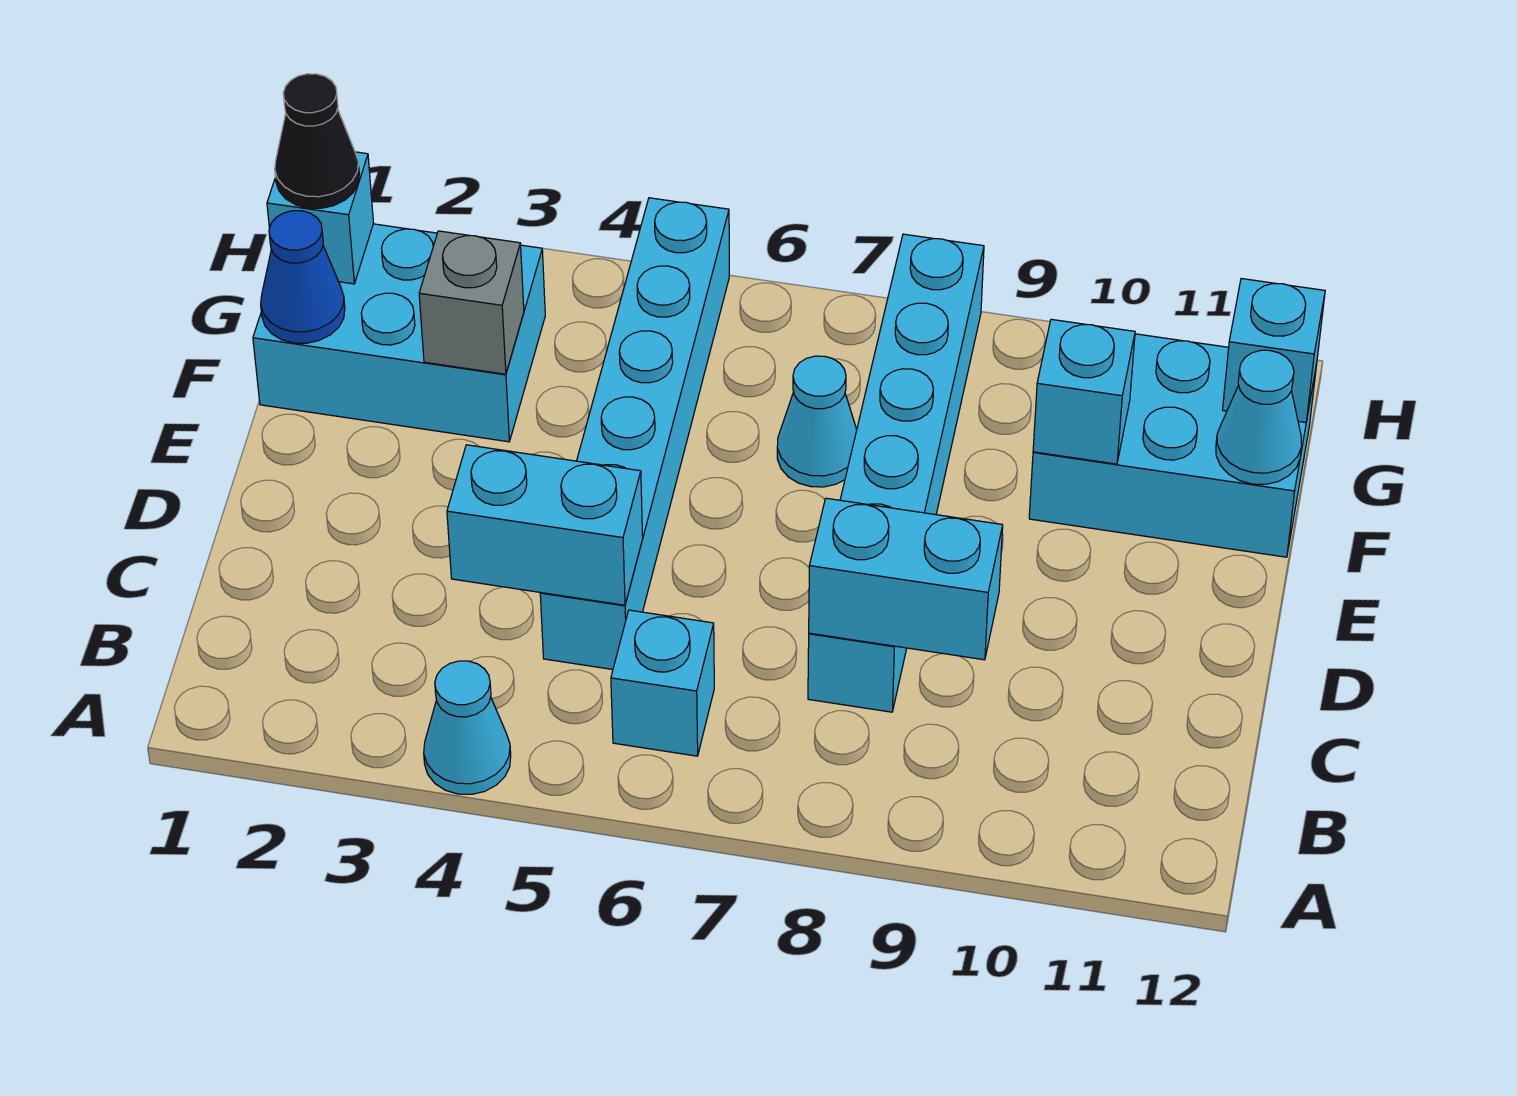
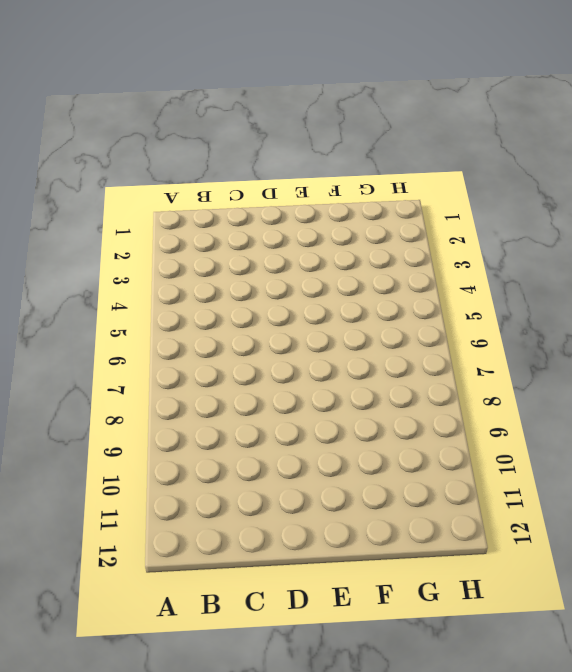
none -> cyan 1x1 cone [424,661,511,794]
none -> cyan 1x1 brick [611,610,714,756]
none -> cyan 1x6 brick [540,198,729,669]

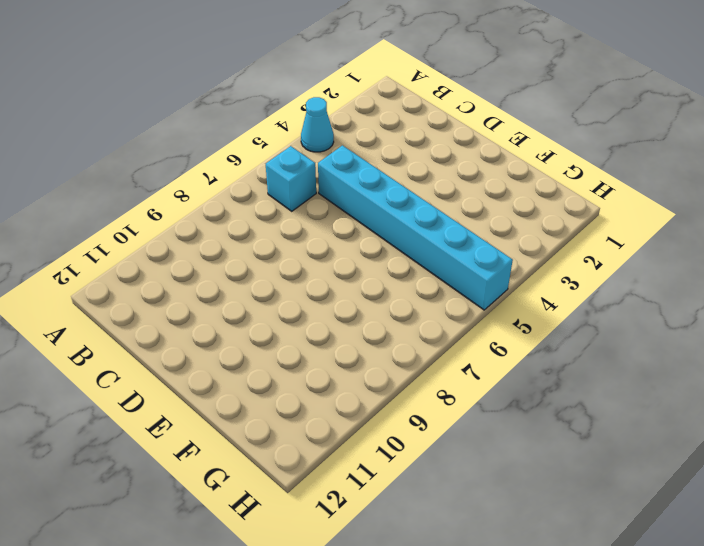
none -> cyan 1x6 brick [808,234,984,712]
none -> cyan 2x3 brick [253,224,545,442]
none -> cyan 1x1 cone [777,356,857,487]

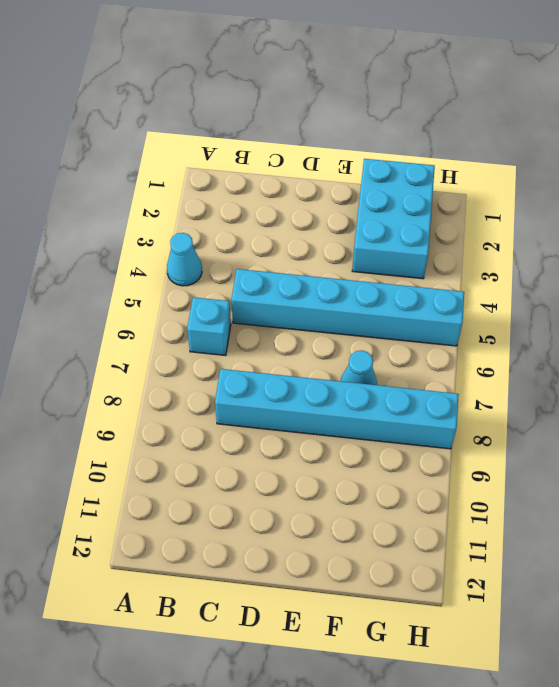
none -> cyan 2x3 brick [1029,334,1317,557]
none -> cyan 1x2 brick [447,445,643,605]
none -> cyan 1x2 brick [809,498,1003,660]

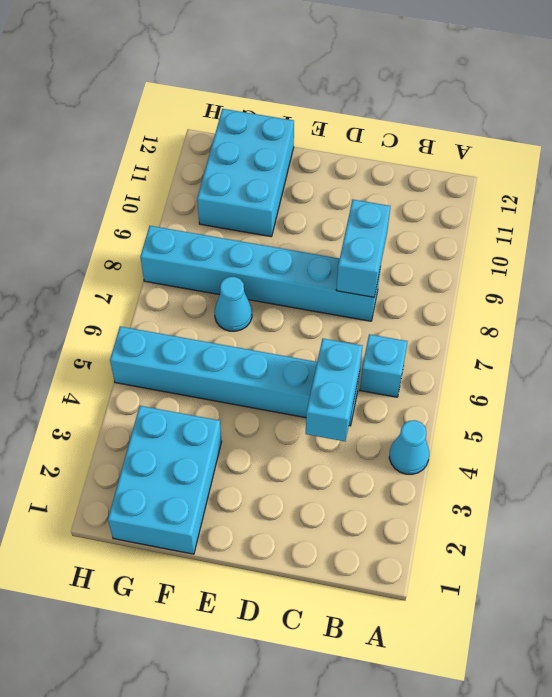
none -> blue 1x1 cone [261,211,345,343]
none -> grey 1x1 brick [419,231,524,374]
none -> cyan 1x1 brick [1033,319,1135,464]

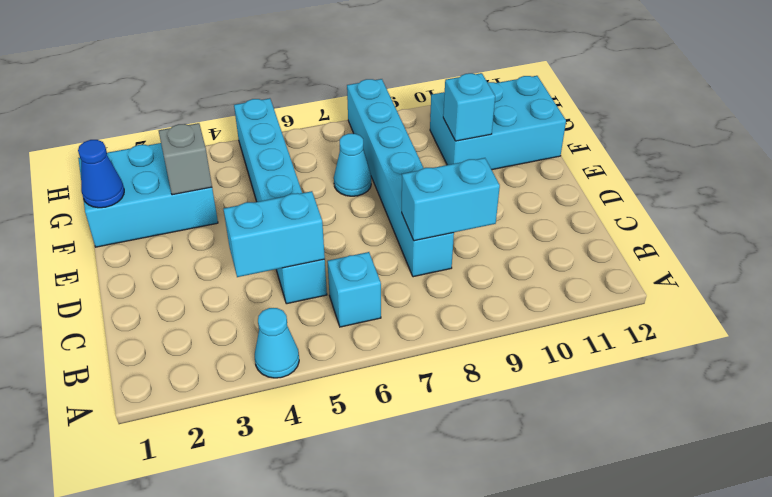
none -> cyan 1x1 cone [1216,350,1302,484]
none -> cyan 1x1 brick [267,152,373,284]
none -> cyan 1x1 brick [1223,279,1325,423]

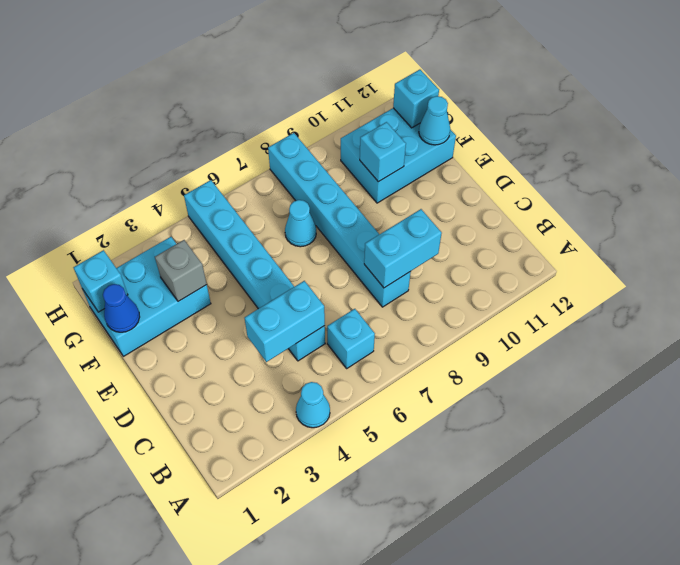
none -> black 1x1 cone [275,74,359,208]

